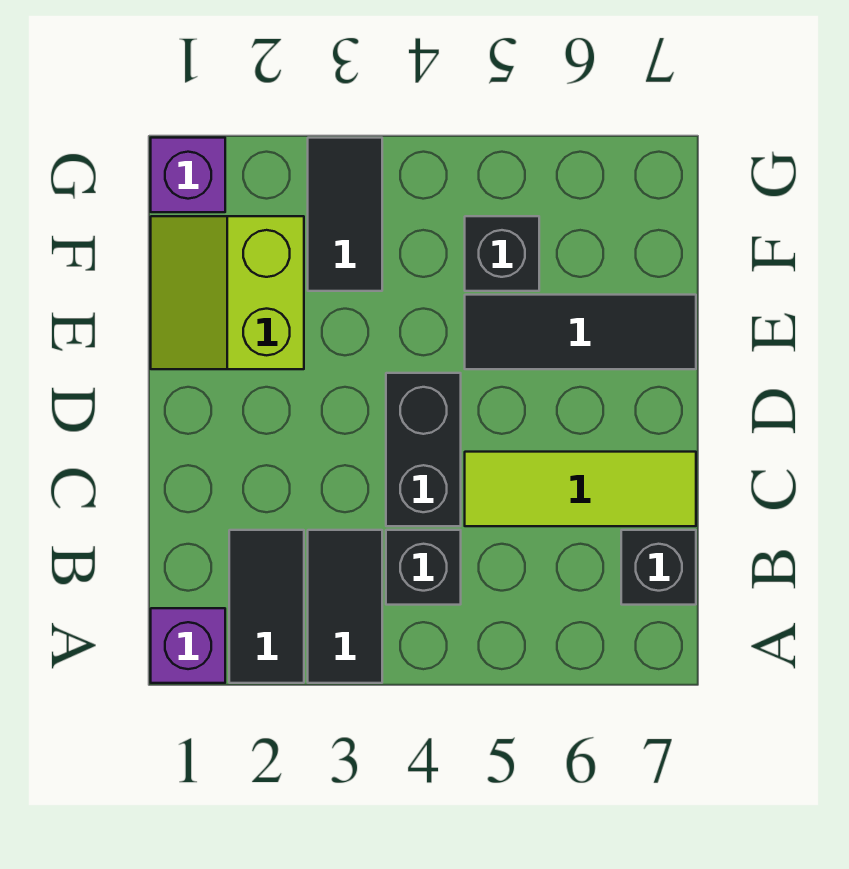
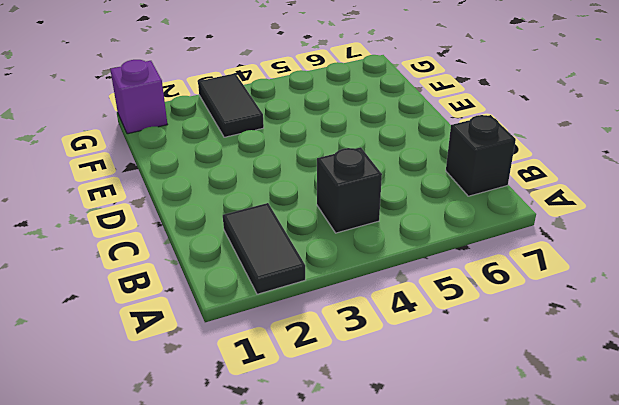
none -> purple 1x1 brick [151,608,225,683]
none -> black 1x2 tile [308,530,382,683]
none -> black 1x2 brick [386,373,461,526]

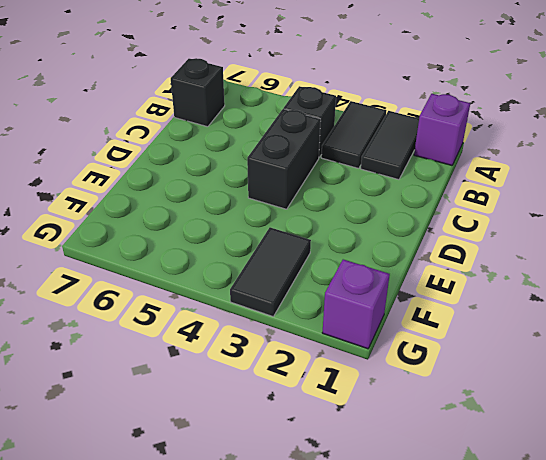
none -> lime 1x3 tile [465,452,696,526]
none -> lime 2x2 slope [151,216,304,369]
none -> black 1x3 tile [465,295,696,369]

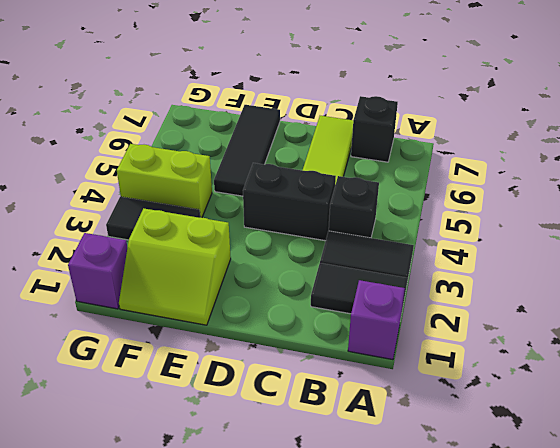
lime 1x2 brick [117,144,212,218] -> none
none -> black 1x1 brick [465,216,539,291]

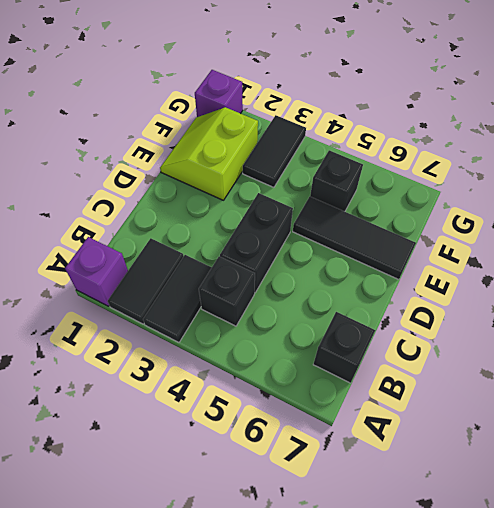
none -> lime 1x3 tile [465,452,696,526]

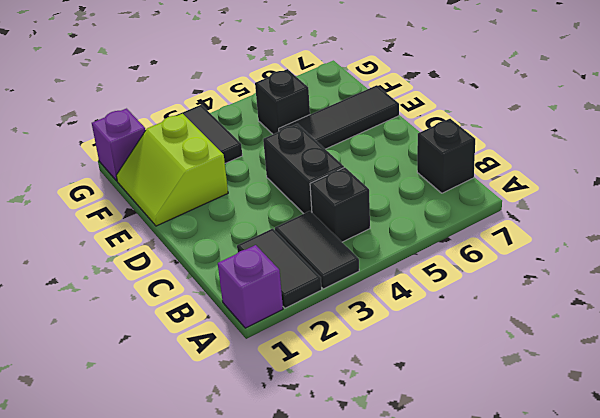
none -> lime 1x3 tile [465,452,696,526]

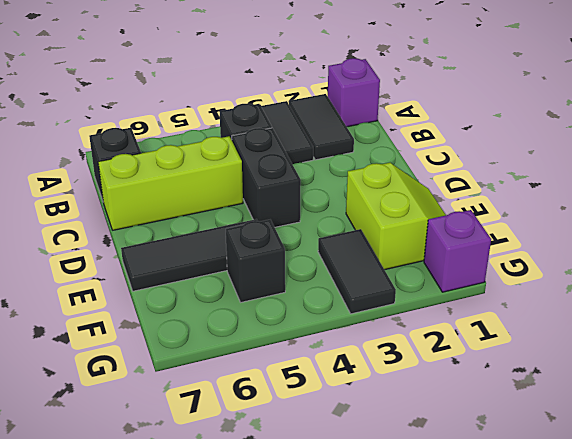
lime 1x3 brick [98,136,243,230] -> lime 1x3 tile [465,452,696,526]

